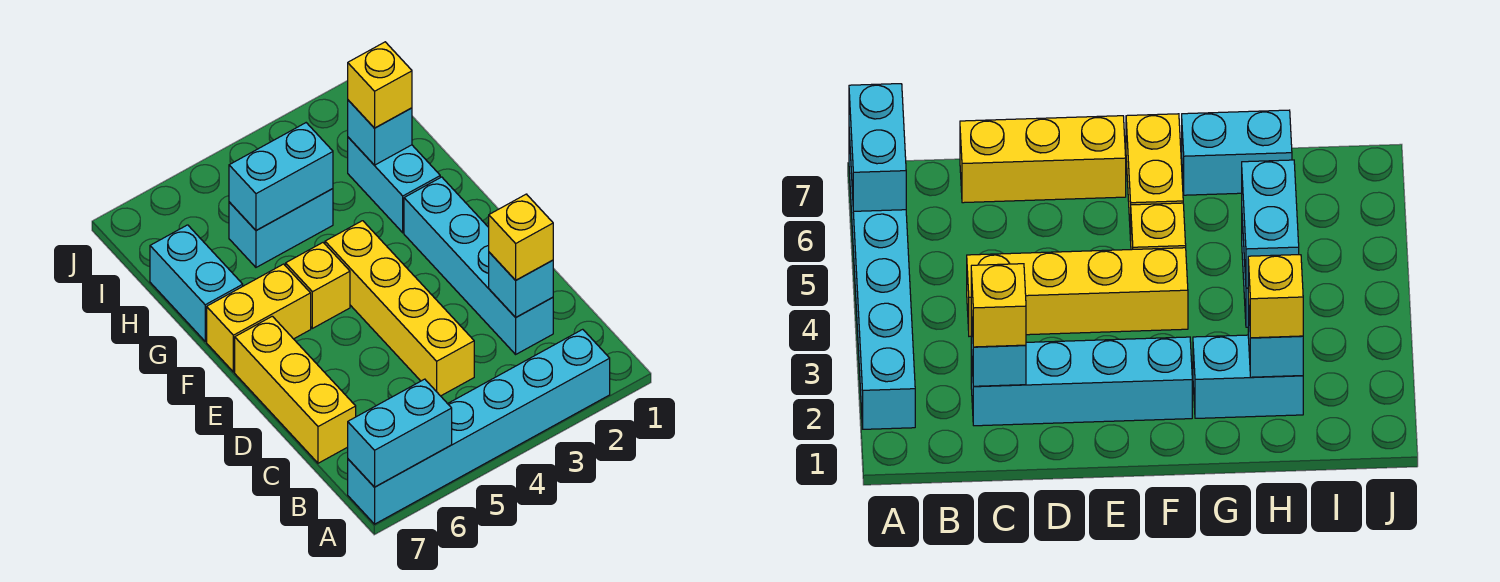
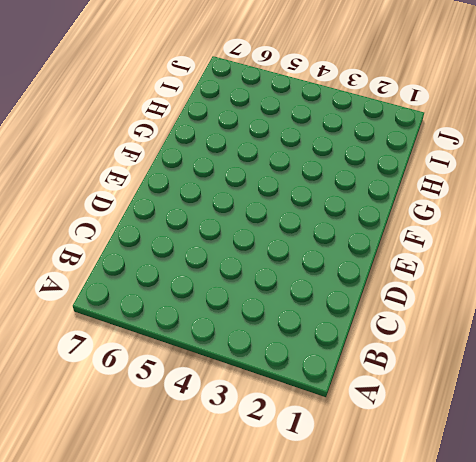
none -> cyan 1x6 brick [348,329,610,524]
none -> cyan 1x4 brick [404,177,553,354]
none -> yellow 1x4 brick [325,221,474,396]

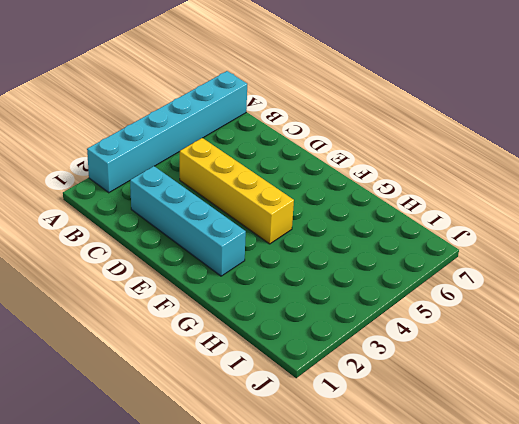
none -> yellow 1x3 brick [235,316,356,463]
none -> yellow 1x1 brick [286,243,350,328]
none -> yellow 1x2 brick [207,264,311,372]

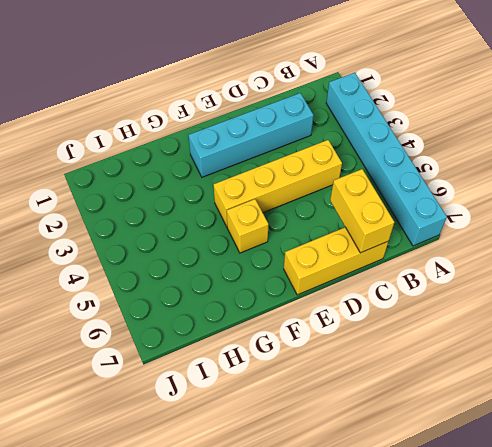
yellow 1x2 brick [330,169,394,253] -> yellow 1x2 brick moved to [207,264,311,372]
none -> cyan 1x2 brick [348,137,440,233]
none -> cyan 1x2 brick [150,225,243,341]
none -> cyan 1x2 brick [229,189,333,267]

